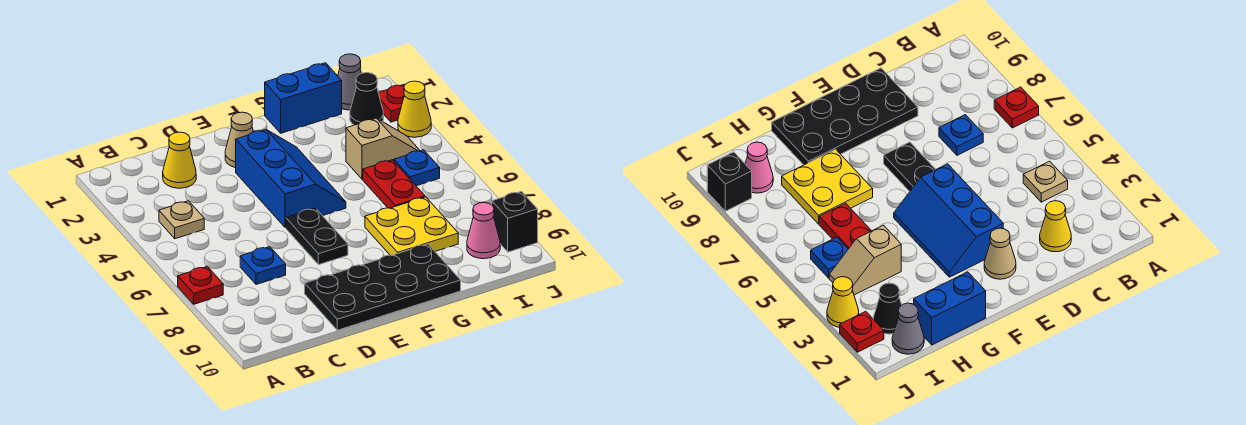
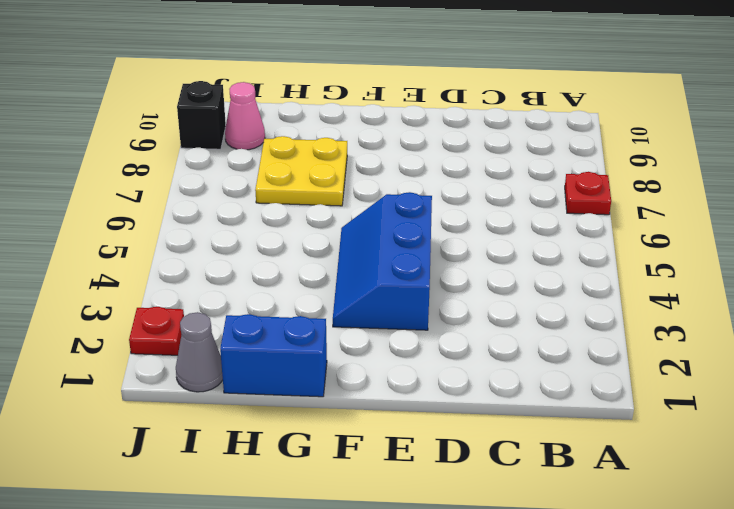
none -> tan 1x1 plate [159,201,204,239]
none -> yellow 1x1 cone [163,132,196,188]
none -> blue 1x1 plate [240,247,286,285]

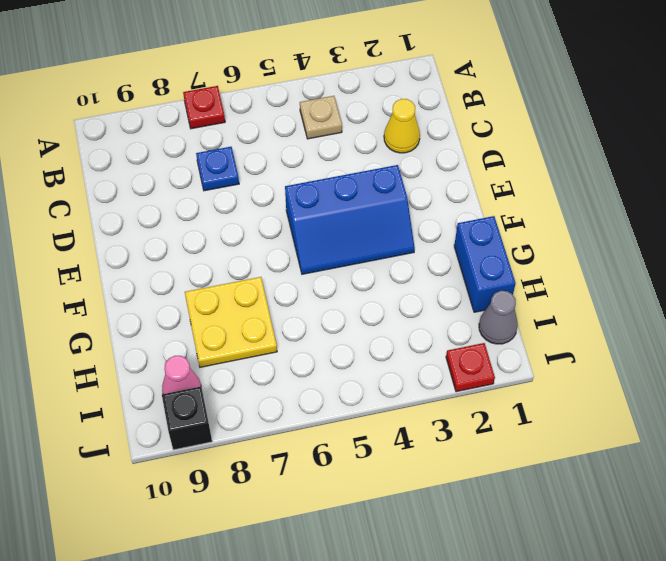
none -> black 2x4 plate [305,244,461,330]
none -> tan 1x1 cone [225,112,253,168]
none -> black 1x2 plate [286,208,348,265]

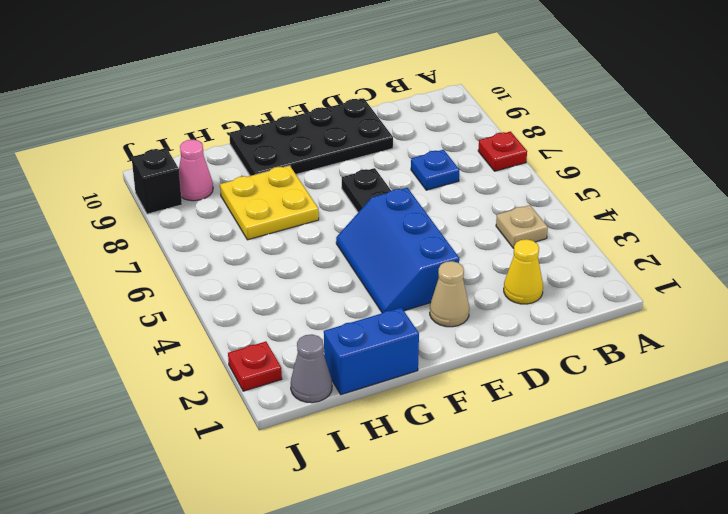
none -> tan 1x2 slope [346,118,420,179]
none -> red 1x2 plate [363,160,425,208]
none -> black 1x1 cone [350,73,383,125]

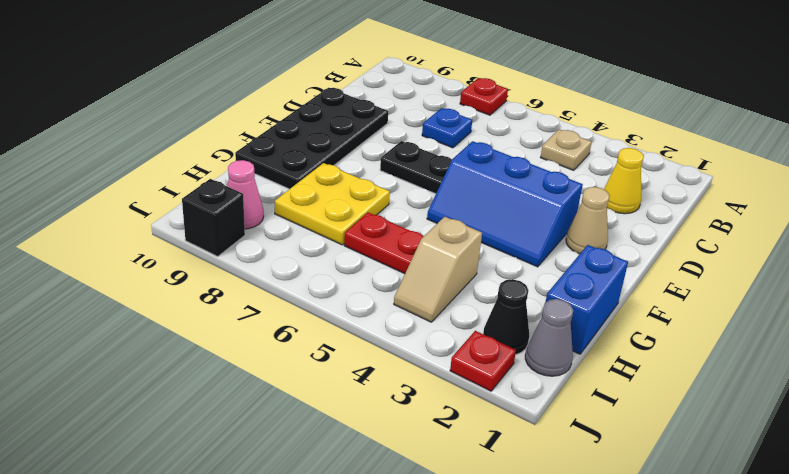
none -> blue 1x1 plate [394,150,440,186]
none -> yellow 1x1 cone [398,81,431,137]

